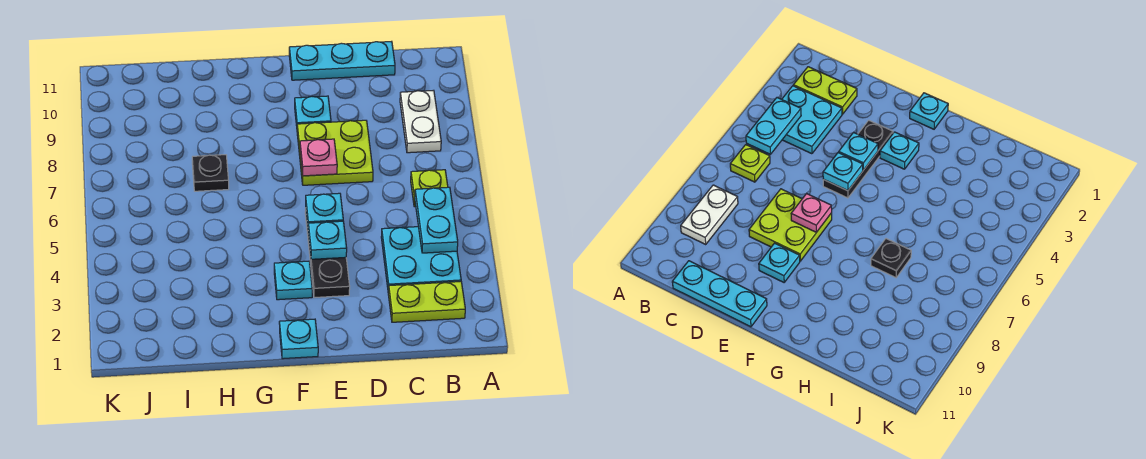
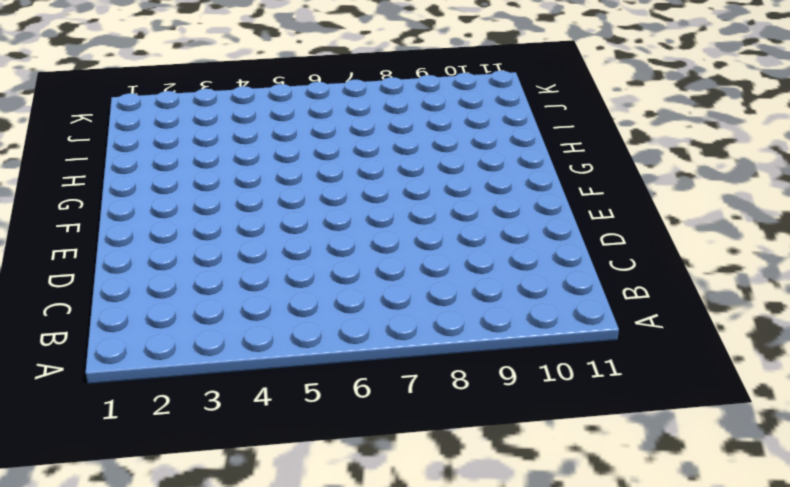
none -> lime 1x2 plate [388,282,465,322]
none -> cyan 2x2 plate [381,227,461,293]
none -> lime 1x1 plate [411,170,448,207]

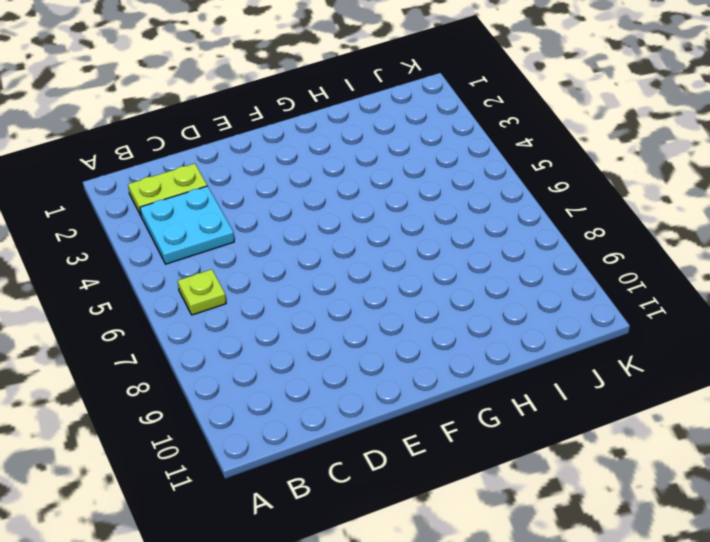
none -> white 1x2 plate [400,90,441,153]
none -> cyan 1x3 plate [289,41,395,80]
none -> lime 2x2 plate [297,120,373,185]

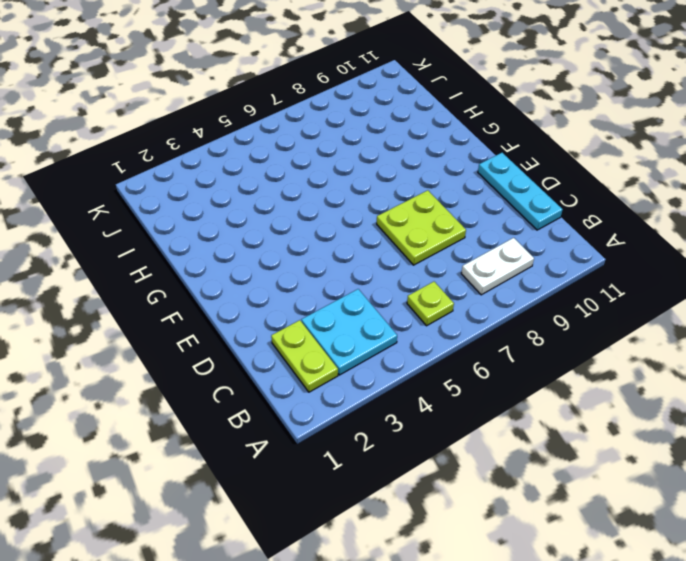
none -> black 1x3 plate [305,211,350,298]
none -> cyan 1x1 plate [295,96,331,126]
none -> cyan 1x1 plate [279,319,318,359]

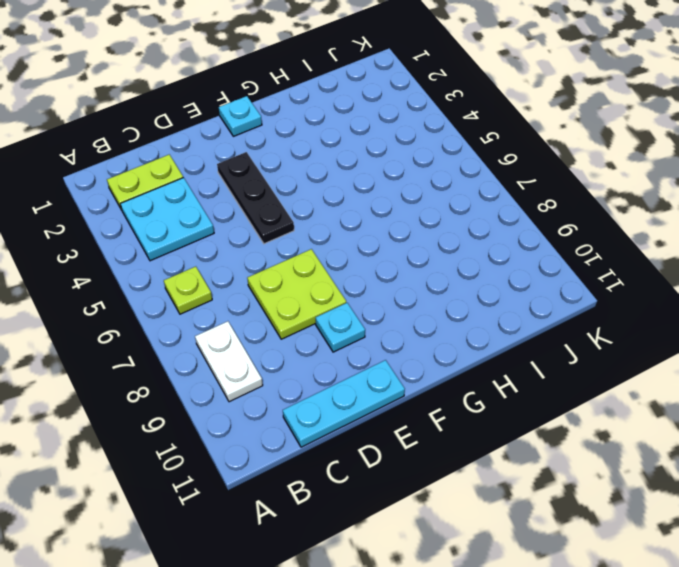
none -> cyan 1x1 plate [274,261,312,300]
none -> black 1x1 plate [192,155,229,191]
none -> cyan 1x2 plate [415,187,458,253]

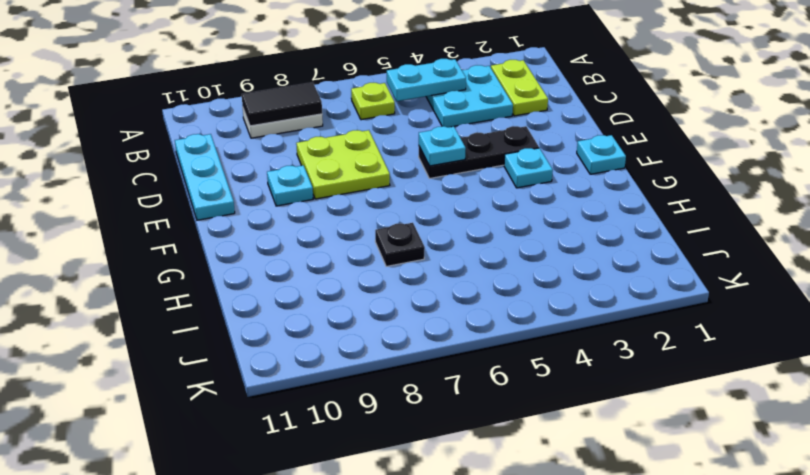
black 1x2 tile [242,82,322,126] -> none
none -> cyan 1x1 plate [308,221,347,259]
none -> pink 1x1 plate [300,139,337,176]

